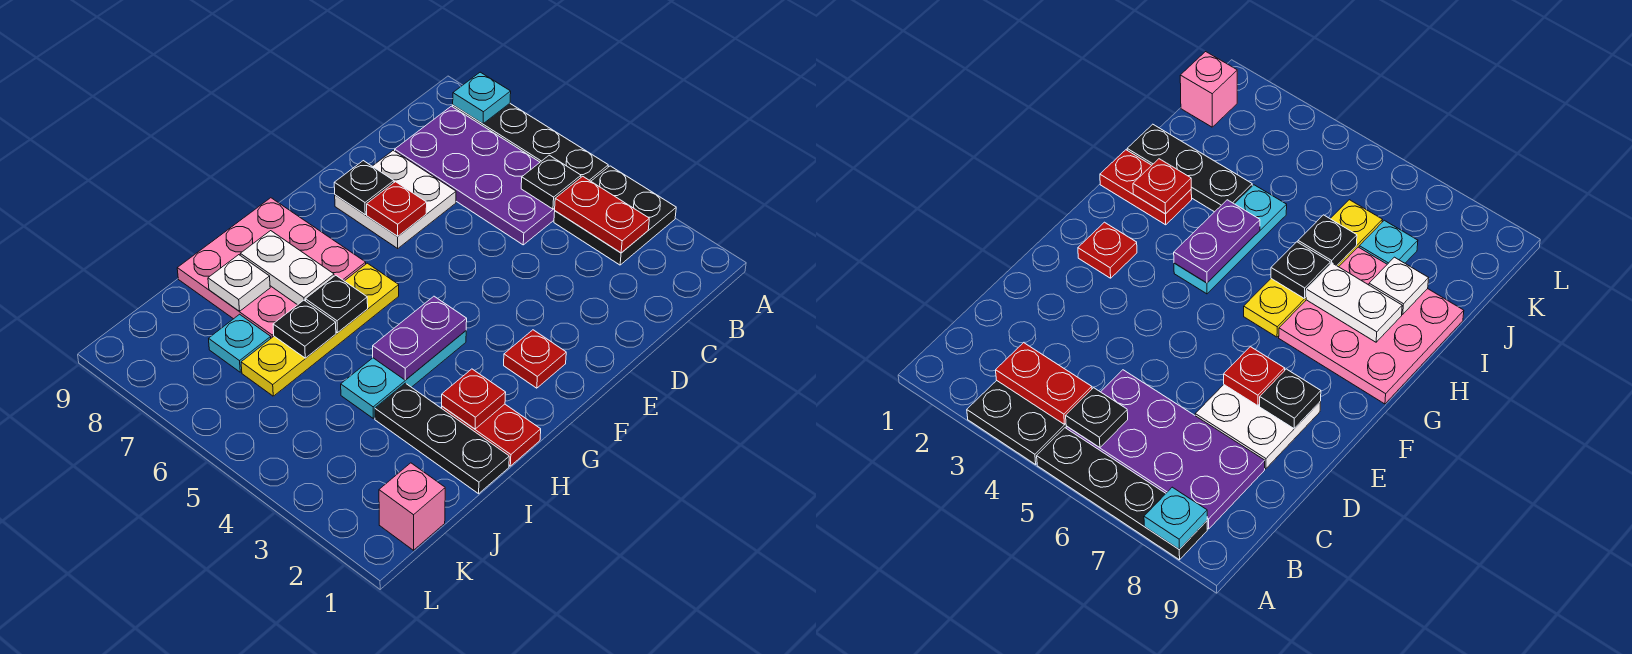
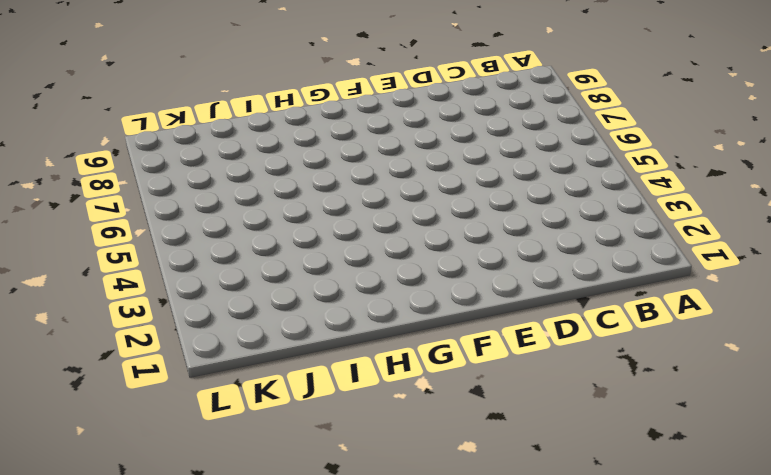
none -> black 2x2 plate [554,166,676,265]
none -> black 1x4 plate [453,104,608,181]
none -> purple 2x4 plate [395,106,555,245]

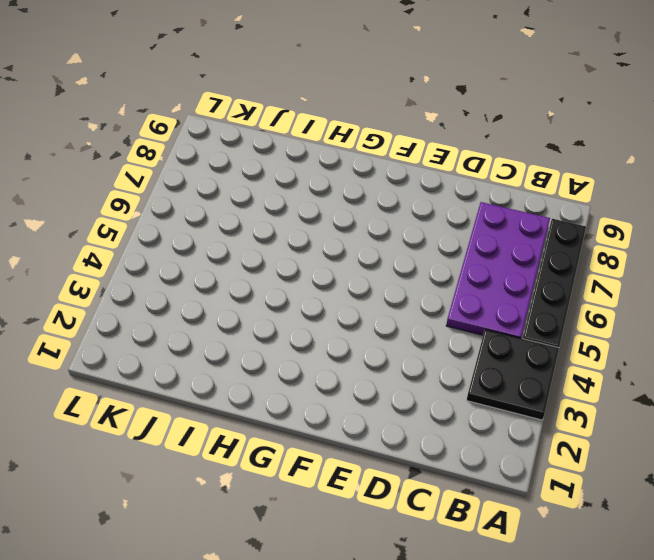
none -> white 2x2 plate [335,150,456,248]
none -> red 1x1 plate [504,330,566,388]
none -> cyan 1x3 plate [341,331,466,418]

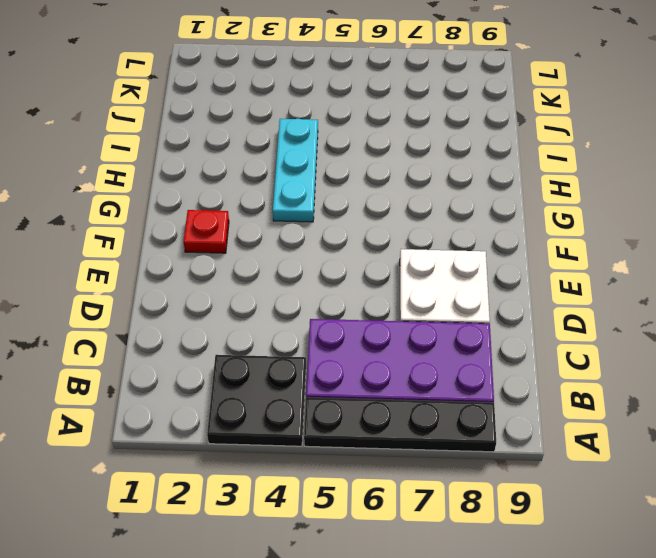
none -> yellow 1x4 plate [241,263,399,396]
none -> pink 3x3 plate [177,198,366,338]
none -> red 1x2 plate [442,404,541,466]

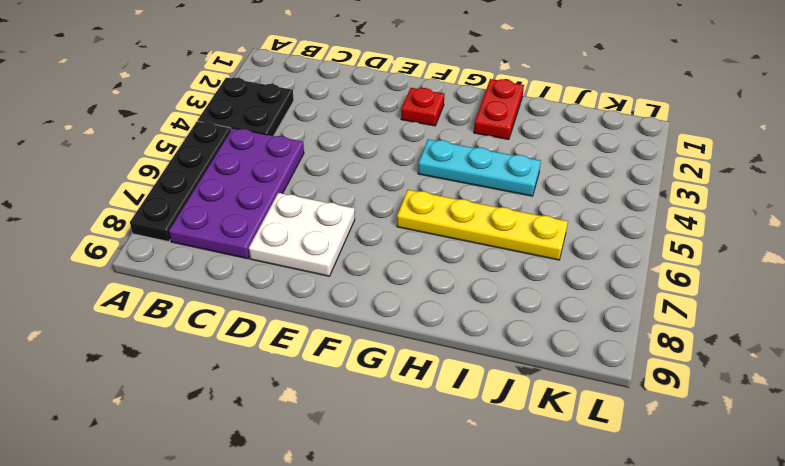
none -> pink 3x3 plate [177,198,366,338]
none -> black 1x3 plate [375,383,509,494]
none -> cyan 1x1 plate [209,314,271,372]

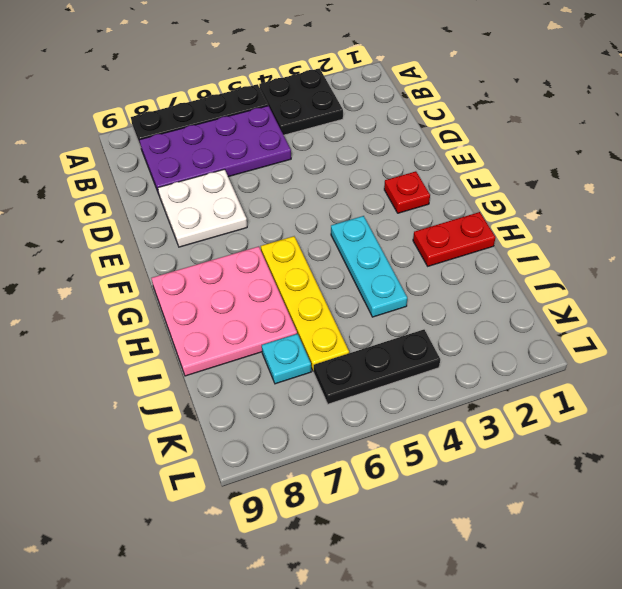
black 1x3 plate [314,330,440,404] -> black 1x3 plate moved to [375,383,509,494]
none -> pink 1x1 brick [379,463,445,550]
none -> cyan 1x1 plate [453,72,511,124]
none -> red 1x2 plate [555,176,649,253]

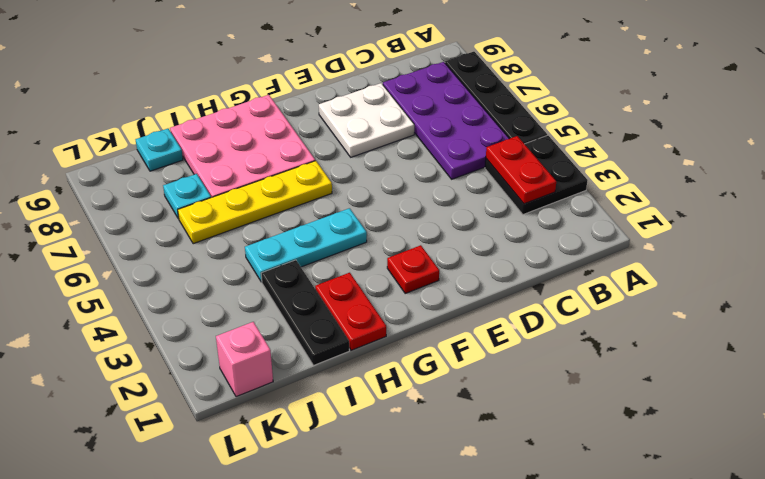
cyan 1x1 plate [136,129,183,171] -> cyan 1x1 plate moved to [453,72,511,124]
none -> black 1x1 plate [521,155,581,209]
none -> red 1x1 plate [367,182,427,236]
none -> black 1x1 plate [334,161,394,214]

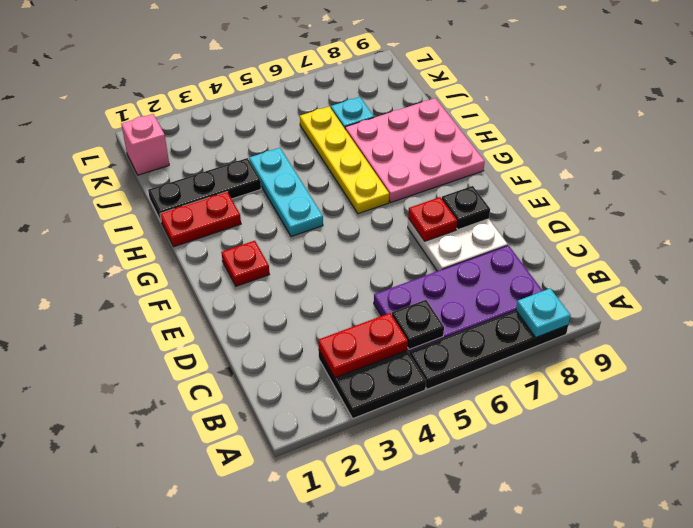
none -> purple 1x2 plate [373,296,467,380]
none -> red 1x1 plate [442,369,506,429]
none -> black 1x1 plate [305,275,368,333]

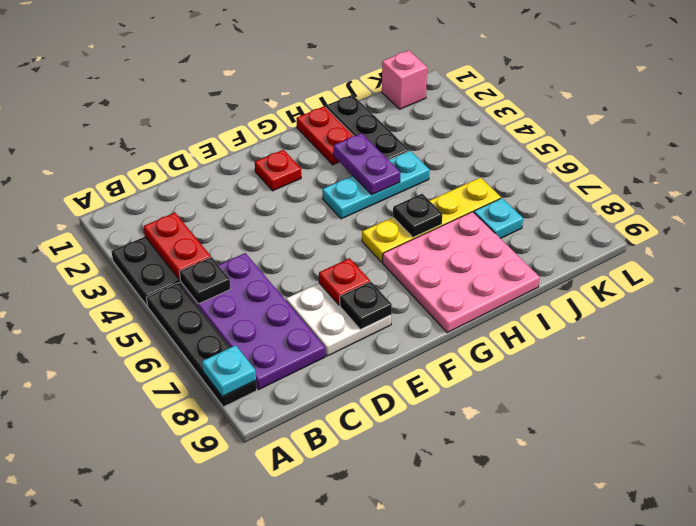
purple 1x2 plate [333,133,400,195] -> purple 1x2 plate turned to [373,296,467,380]
none -> red 1x1 plate [442,369,506,429]
none -> white 1x2 plate [240,231,334,305]
none -> black 1x1 plate [273,300,336,358]

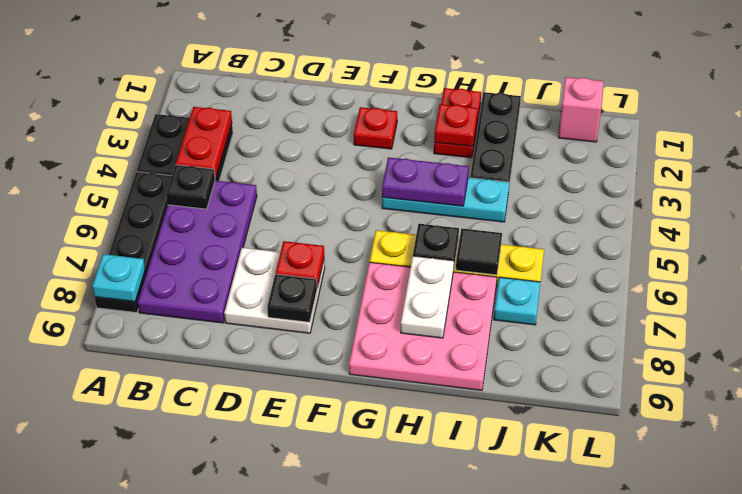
black 1x1 tile [456,228,502,275] -> black 1x1 plate [273,300,336,358]
none -> white 1x1 plate [208,255,270,311]

